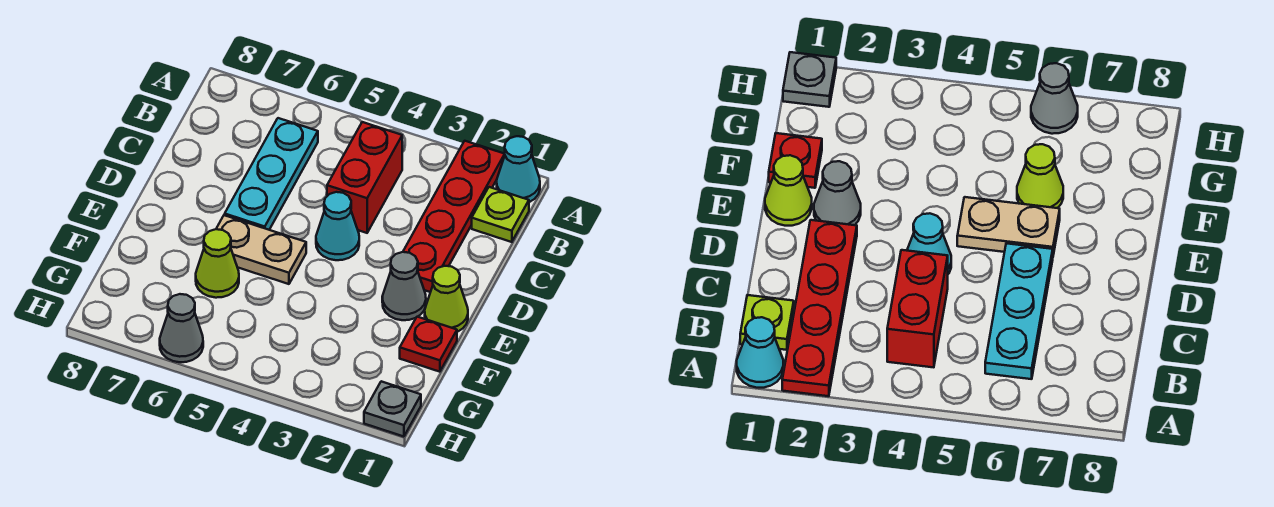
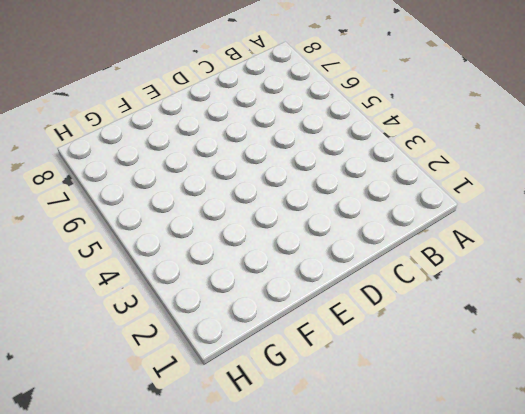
none -> cyan 1x1 cone [497,136,540,202]
none -> red 1x4 plate [403,141,505,292]
none -> lime 1x1 plate [472,187,529,242]

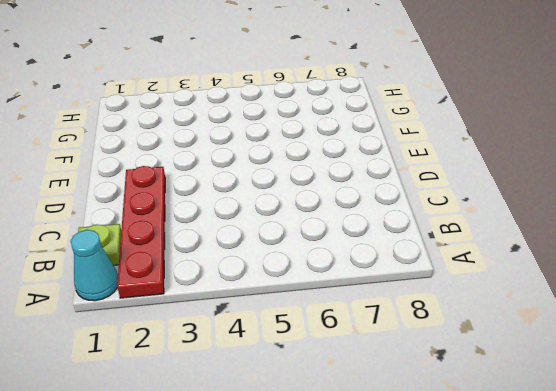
none -> red 1x2 brick [327,122,402,233]
none -> cyan 1x3 plate [225,118,318,230]
none -> cyan 1x1 cone [316,192,359,260]

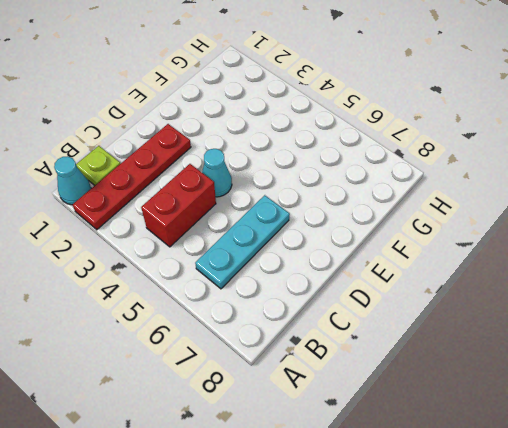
none -> lime 1x1 cone [425,266,468,332]
none -> grey 1x1 cone [382,252,426,320]
none -> tan 1x2 plate [216,215,306,284]

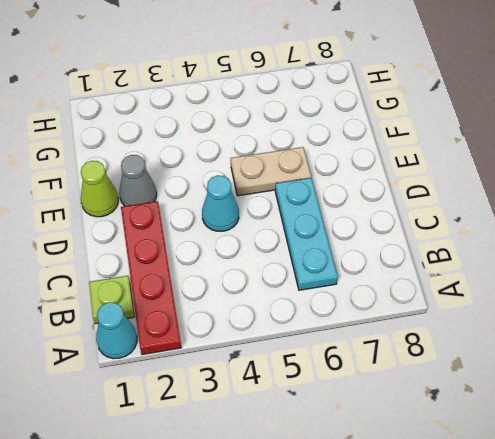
none -> red 1x2 brick [327,122,402,233]
none -> red 1x1 plate [400,317,457,372]
none -> lime 1x1 cone [196,229,239,298]

